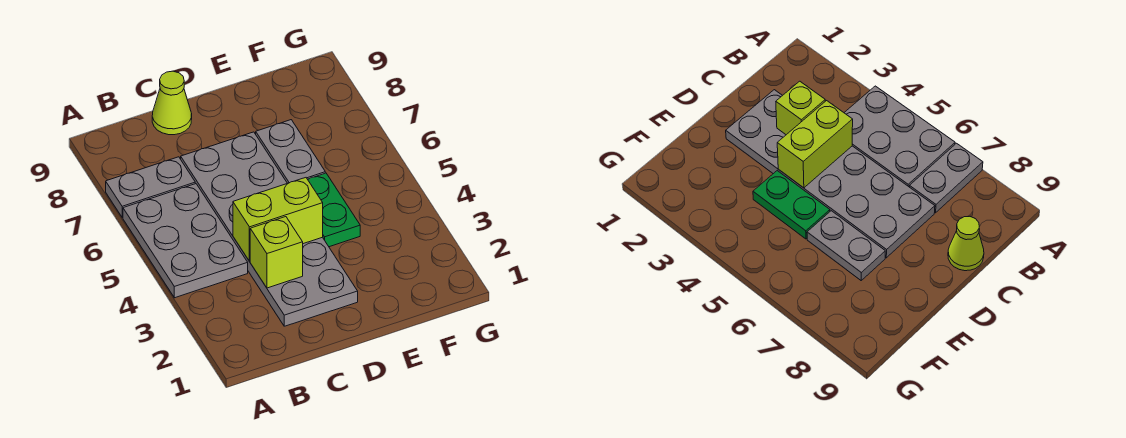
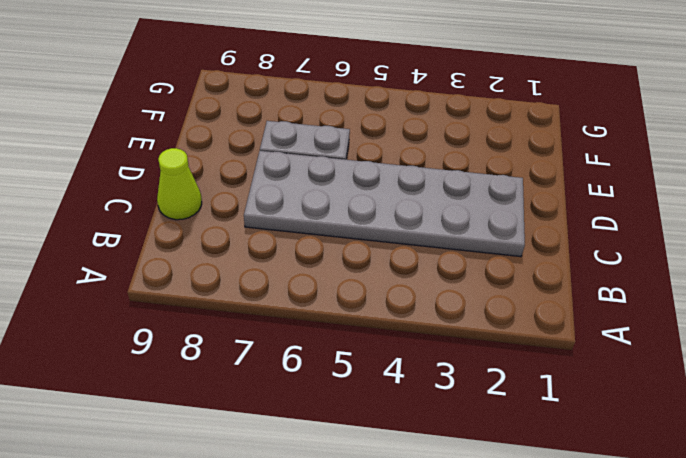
none -> grey 2x3 plate [123,184,248,298]
none -> grey 1x2 plate [106,157,195,217]

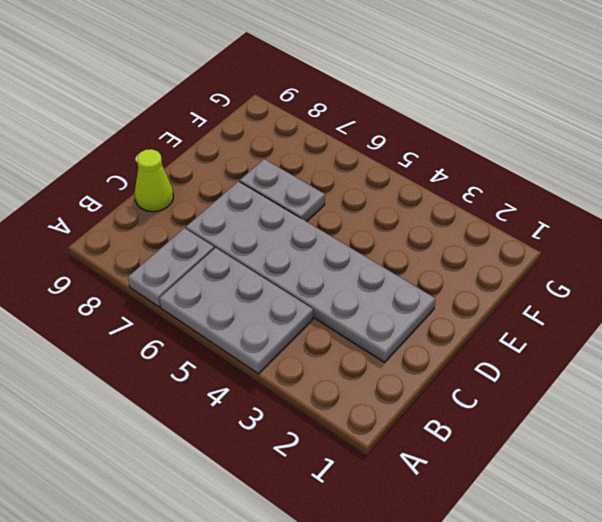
none -> green 1x2 plate [308,173,360,247]
none -> lime 1x1 brick [250,217,303,288]

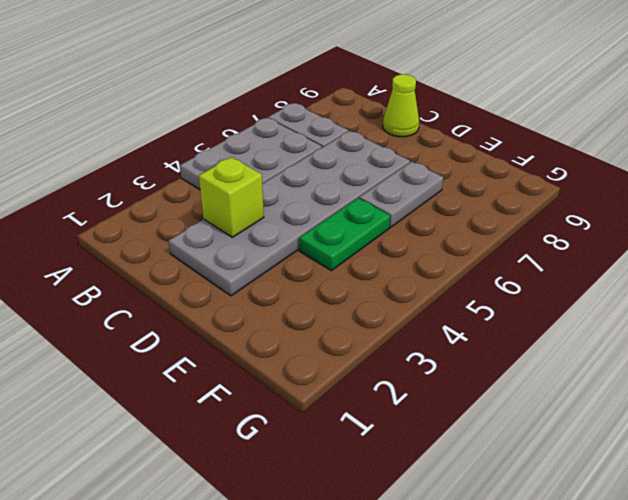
none -> lime 1x2 brick [233,178,323,261]

